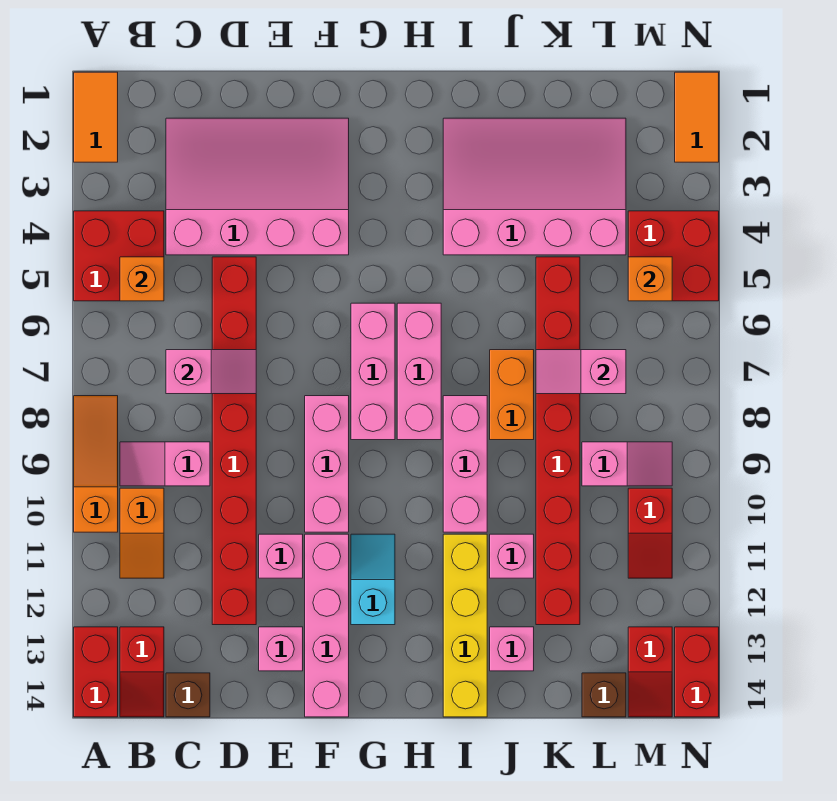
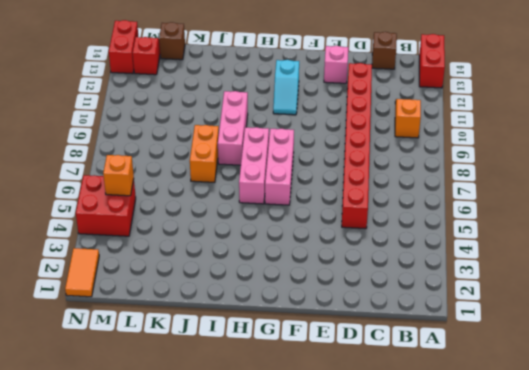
none -> orange 1x2 tile [74,72,118,162]
none -> red 2x2 brick [74,211,164,301]
none -> orange 1x3 slope [74,396,118,532]
none -> pink 1x2 slope [120,442,210,486]

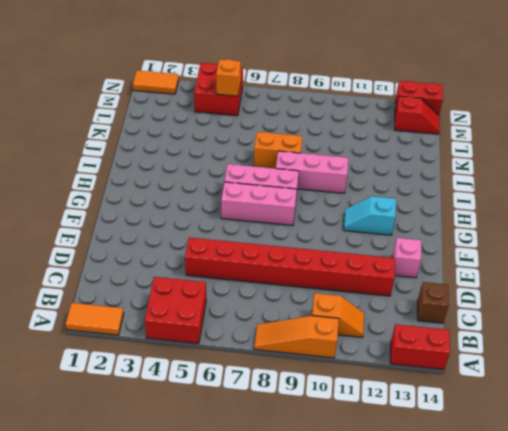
none -> pink 1x2 slope [120,442,210,486]
none -> red 1x2 slope [120,627,164,717]
none -> pink 3x4 slope [166,118,349,255]
none -> pink 1x1 brick [259,534,303,578]

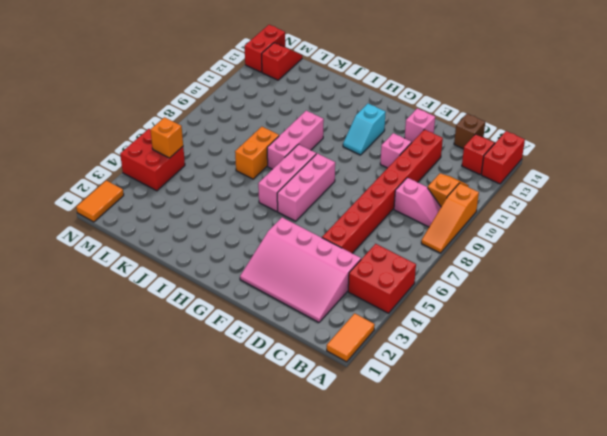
none -> pink 1x3 brick [305,396,349,532]
none -> pink 1x4 brick [305,534,349,717]
none -> pink 3x4 slope [443,118,626,255]
none -> yellow 1x4 brick [443,534,487,717]

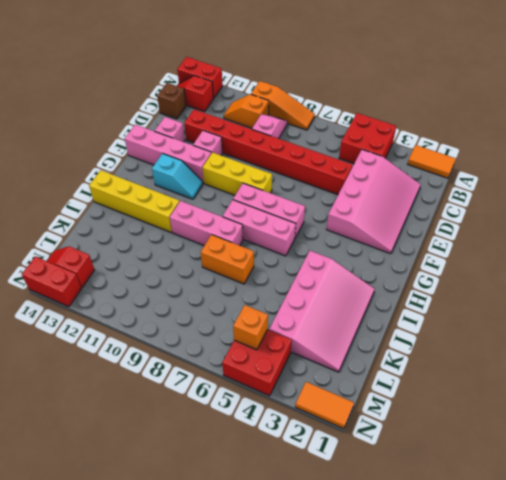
yellow 1x3 brick [203,153,272,195] -> pink 1x3 brick [305,396,349,532]
none -> pink 1x1 brick [490,534,534,578]
none -> pink 1x1 brick [490,627,534,671]
none -> red 1x8 brick [536,257,580,625]
none -> pink 1x2 slope [582,442,672,486]

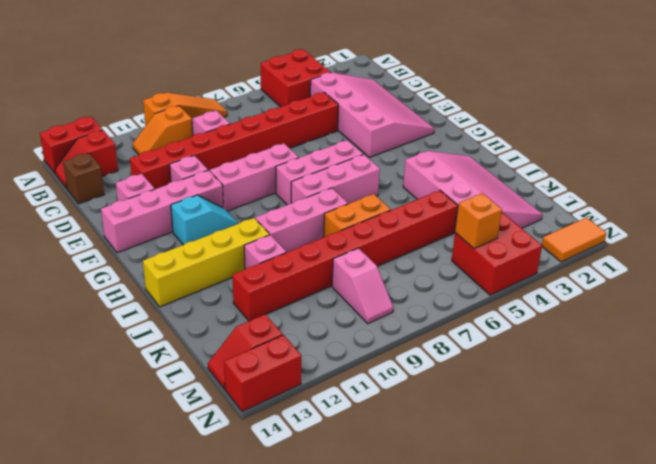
none -> orange 1x2 tile [74,72,118,162]
none -> pink 1x1 brick [490,627,534,671]
none -> brown 1x1 brick [582,673,626,717]
none -> red 1x2 slope [628,488,672,578]

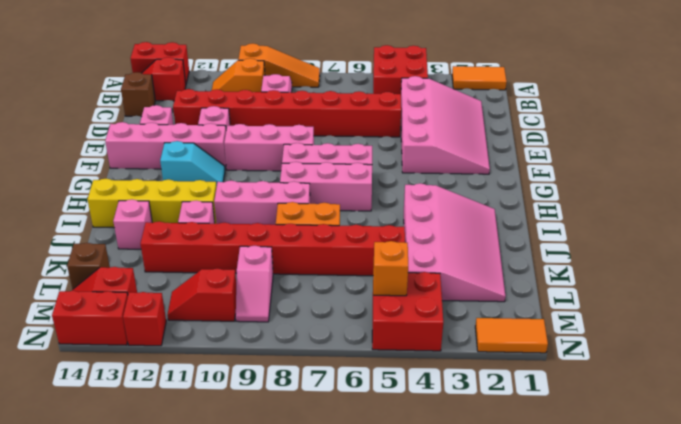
red 1x1 brick [123,292,166,346] -> none
none -> orange 1x1 brick [120,257,164,301]
none -> pink 1x2 slope [166,350,256,394]
none -> pink 1x2 slope [536,350,626,394]

